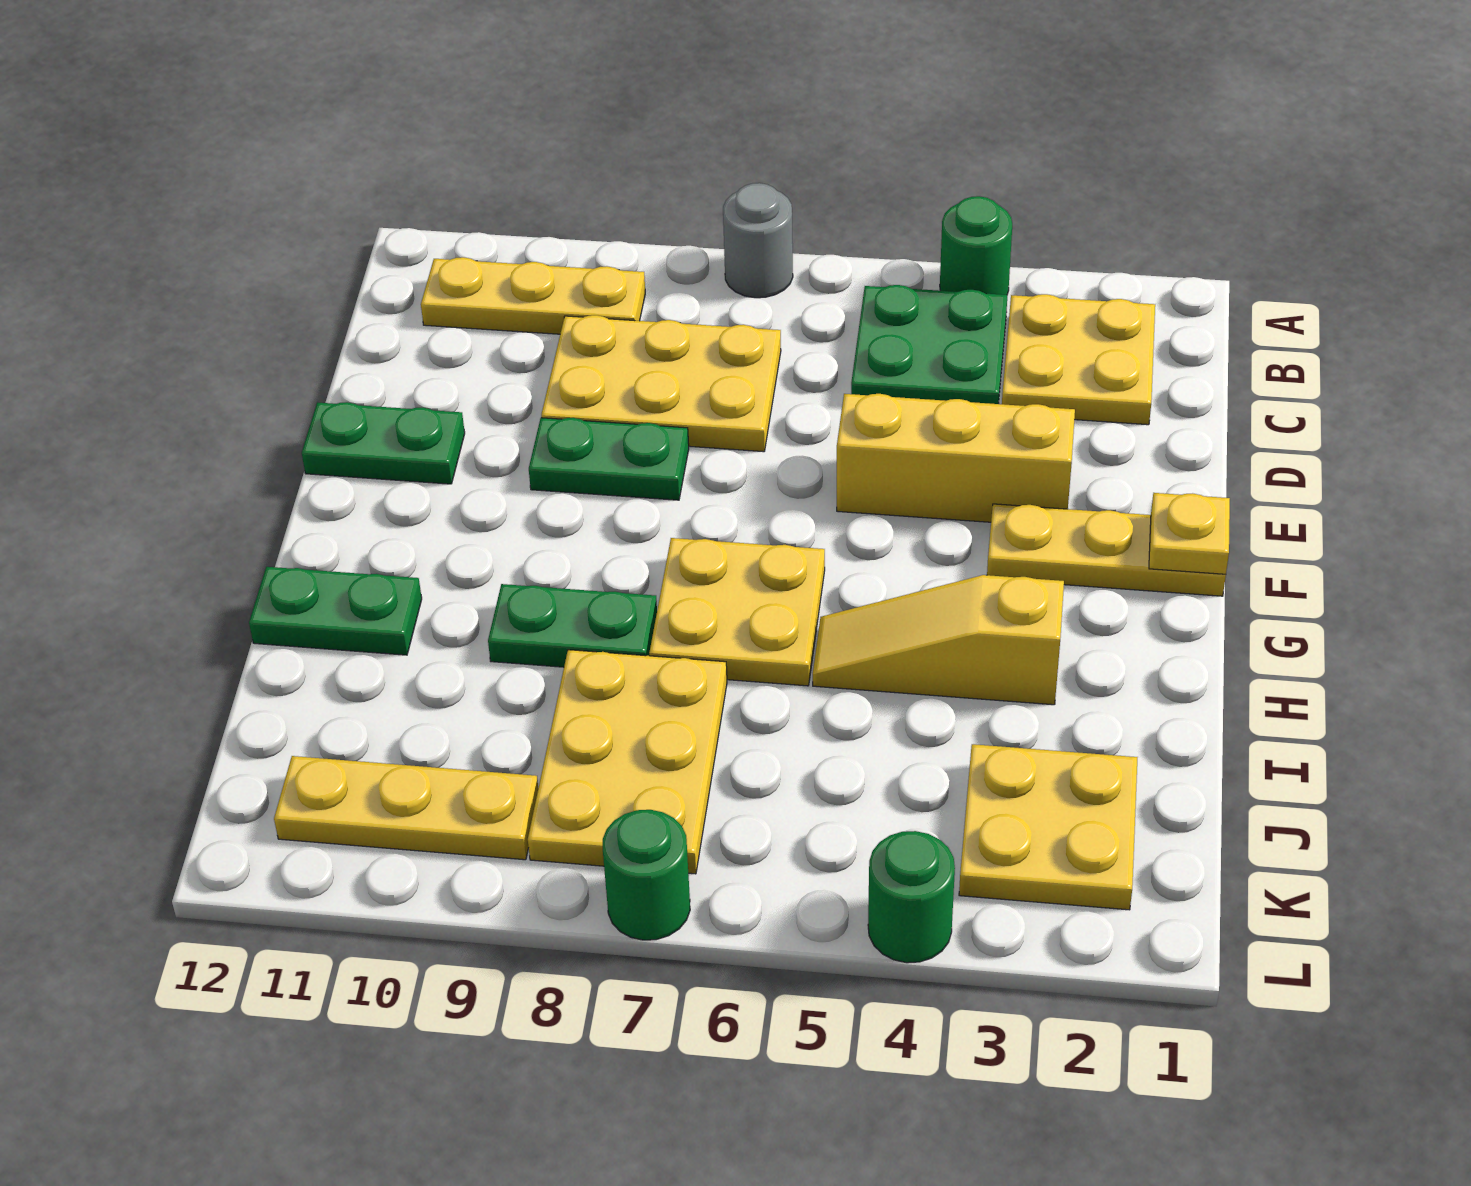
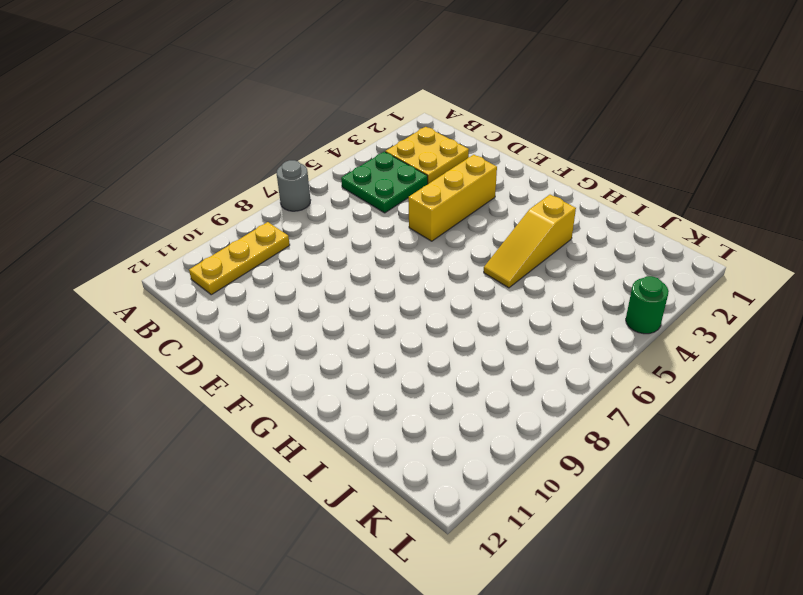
none -> green 1x1 round brick [940,196,1012,295]
none -> yellow 2x3 plate [541,315,781,452]
none -> green 1x2 plate [529,418,689,500]

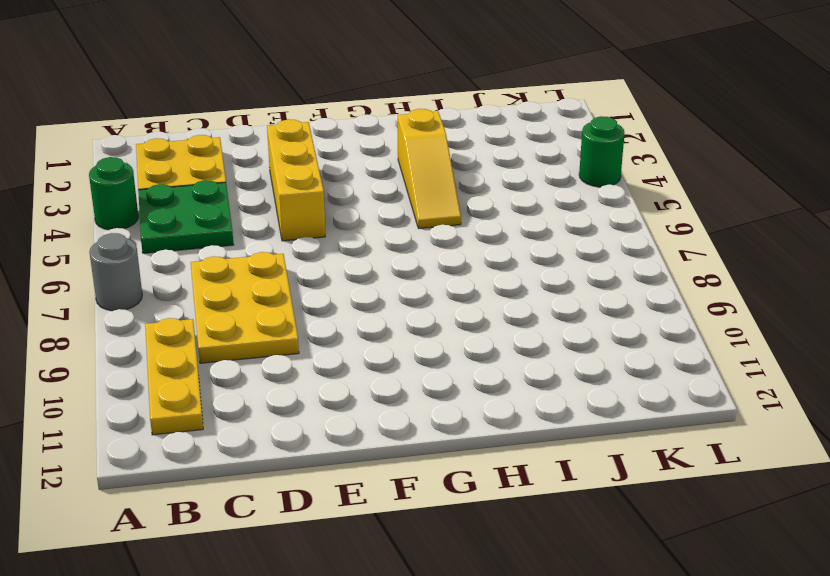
none -> green 1x2 plate [529,418,689,500]
none -> green 1x2 plate [302,402,465,484]
none -> yellow 1x3 plate [987,504,1226,596]

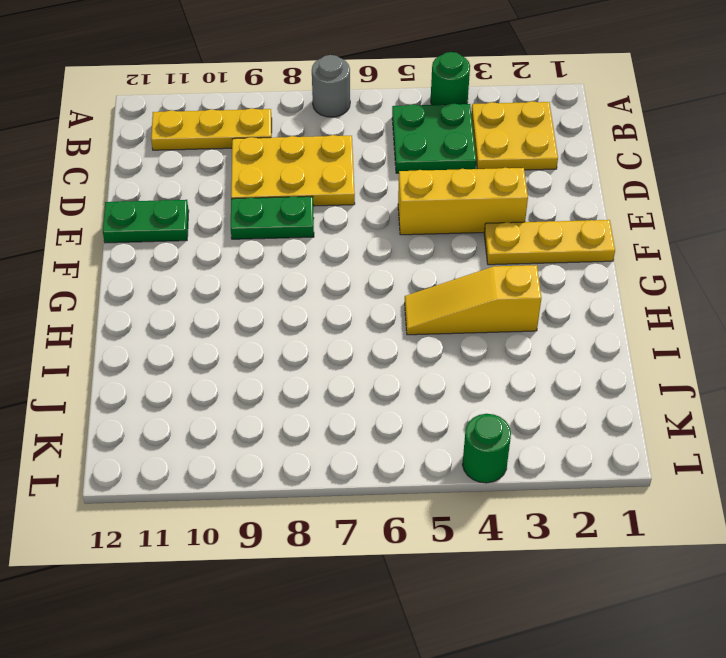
none -> yellow 2x2 plate [649,538,825,686]
none -> green 1x2 plate [488,584,657,667]
none -> green 1x2 plate [249,567,422,655]

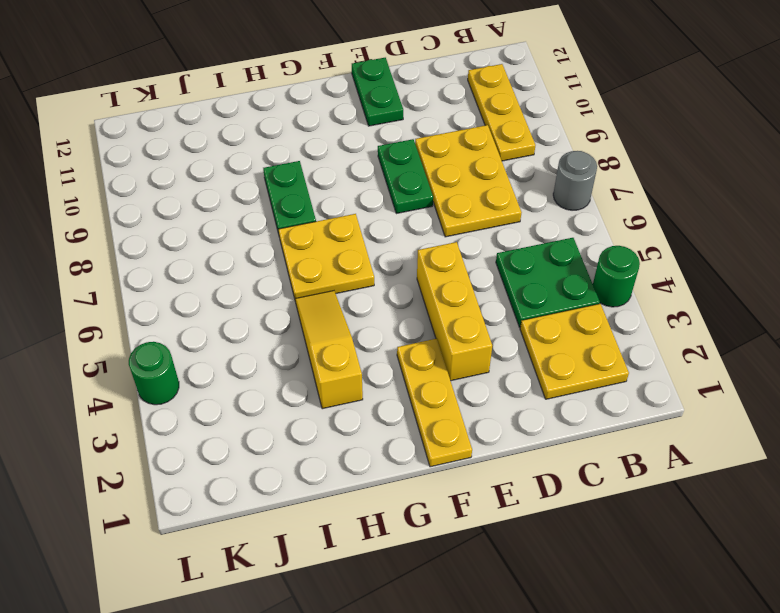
none -> green 1x2 plate [249,567,422,655]
none -> yellow 2x3 plate [528,650,727,874]
none -> yellow 2x2 plate [959,744,1138,910]

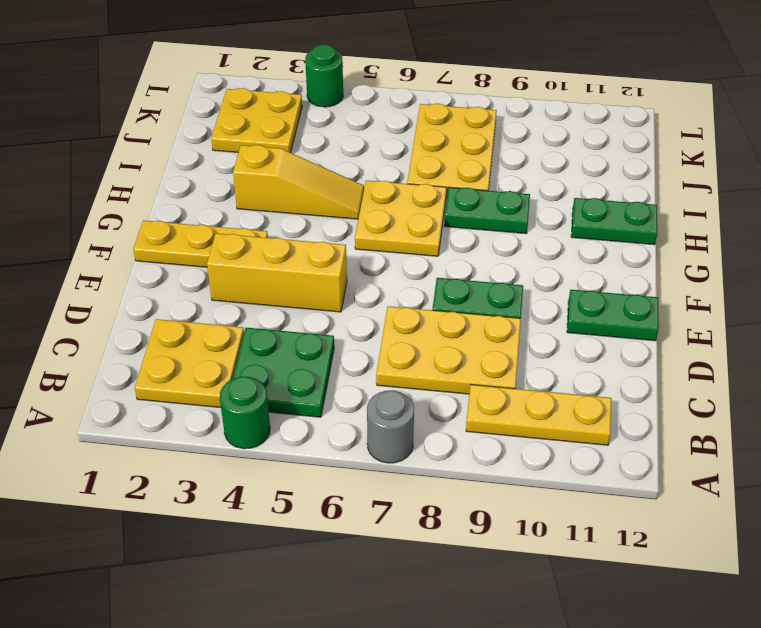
none -> yellow 1x3 plate [274,756,538,860]
none -> green 1x1 round brick [603,810,690,940]
none -> yellow 1x1 plate [1149,493,1230,574]

